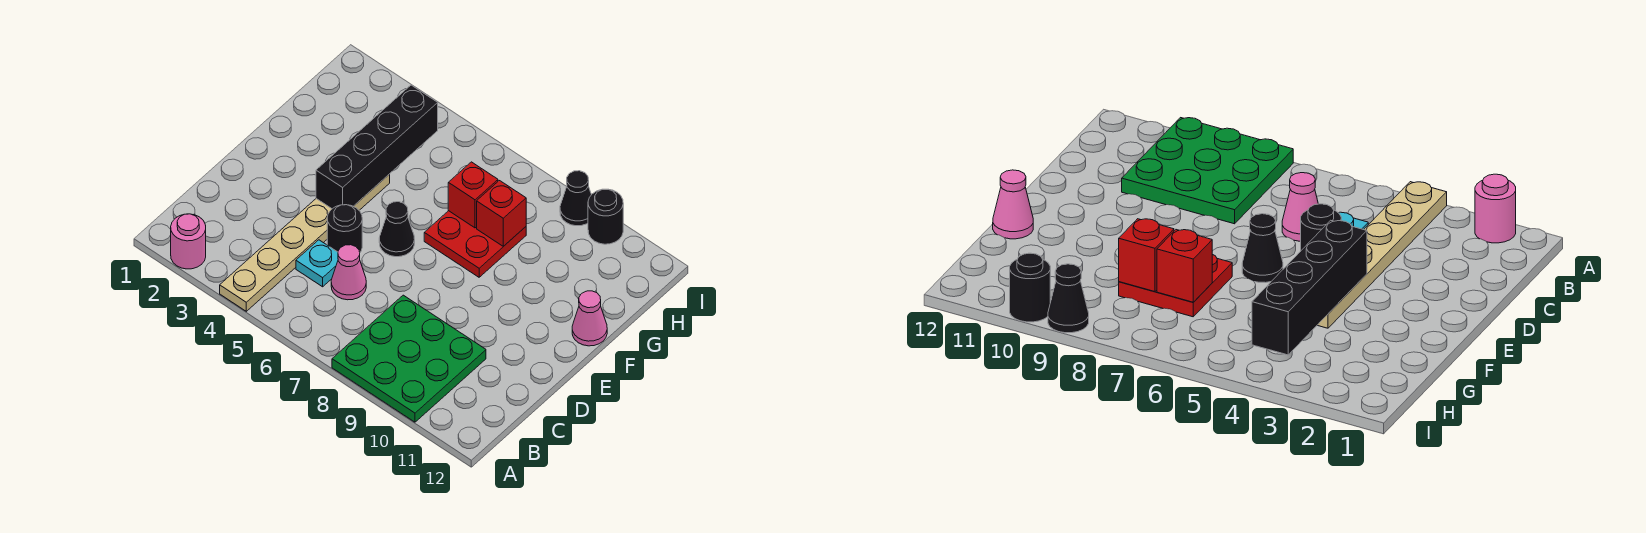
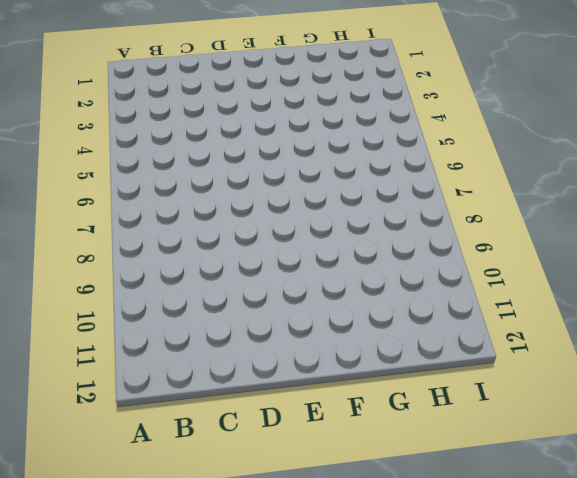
none -> pink 1x1 round brick [171,214,206,269]
none -> tan 1x6 plate [220,174,390,311]
none -> green 3x3 plate [332,295,486,422]

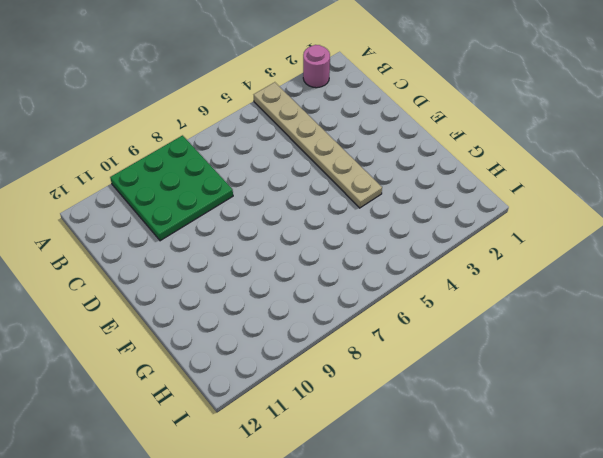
none -> cyan 1x1 plate [296,240,338,287]
none -> pink 1x1 cone [331,245,366,300]
none -> black 1x1 round brick [327,205,362,252]

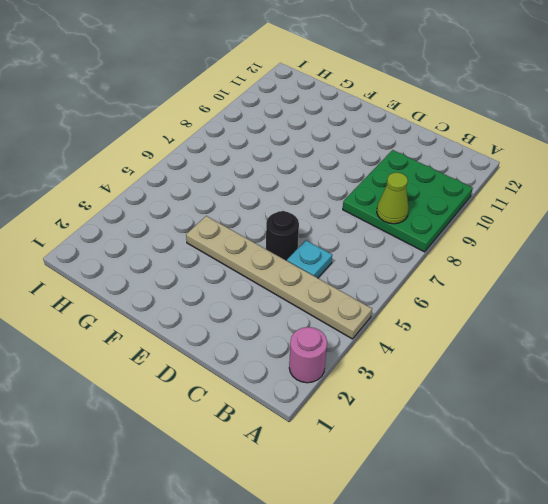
lime 1x1 cone [377,173,409,224] -> none
none -> pink 1x1 cone [331,245,366,300]
none -> black 1x1 cone [379,202,415,257]
none -> red 2x2 plate [424,211,526,277]

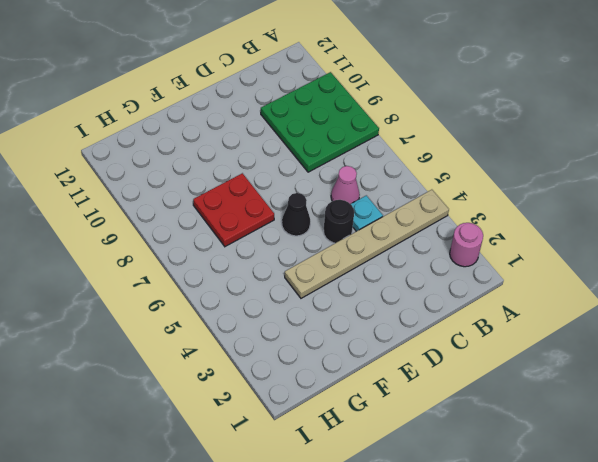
none -> pink 1x1 cone [572,291,607,346]
none -> black 1x1 cone [560,171,592,226]
none -> black 1x1 round brick [588,189,623,244]

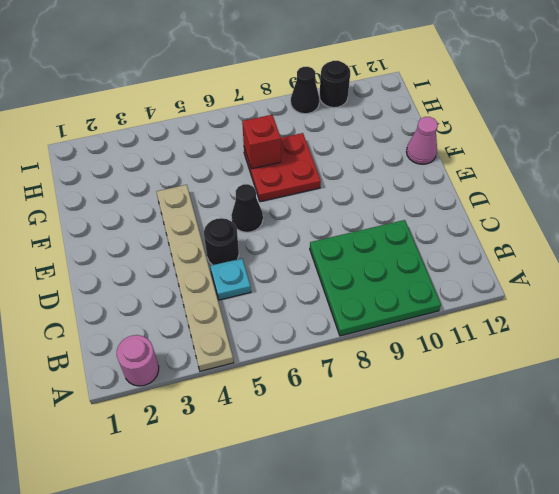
none -> pink 1x1 cone [331,245,366,300]
none -> black 1x4 brick [316,85,438,209]
none -> red 1x1 brick [477,181,526,246]

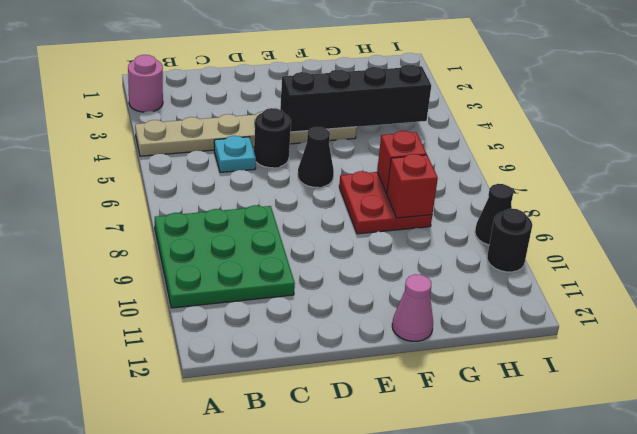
none -> pink 1x1 cone [331,245,366,300]

